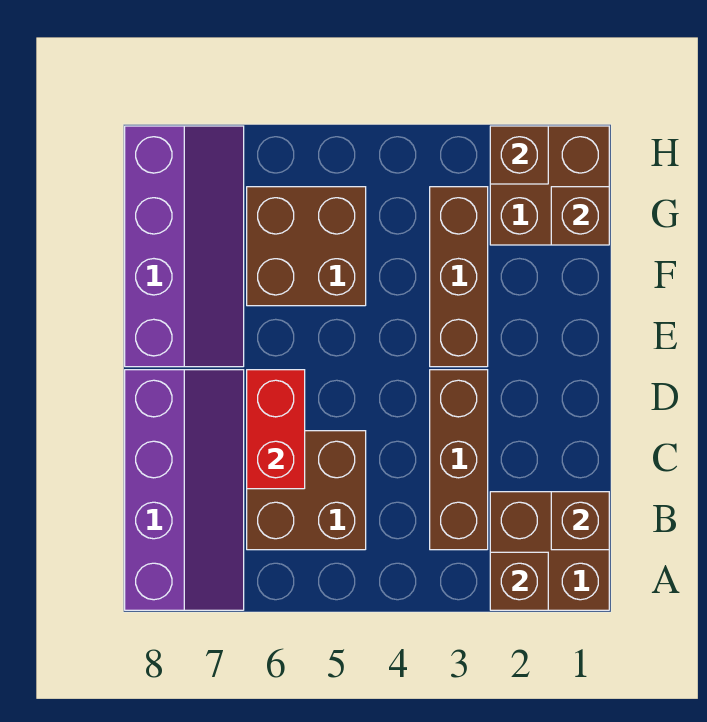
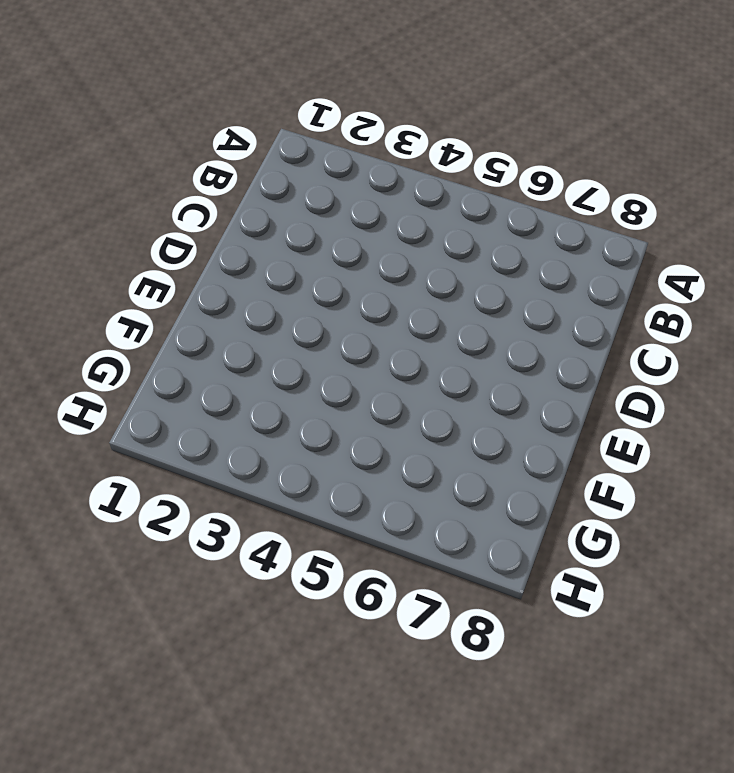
none -> brown 2x2 brick [490,492,609,610]
none -> purple 2x4 slope [125,370,244,610]
none -> brown 1x3 brick [430,370,488,550]

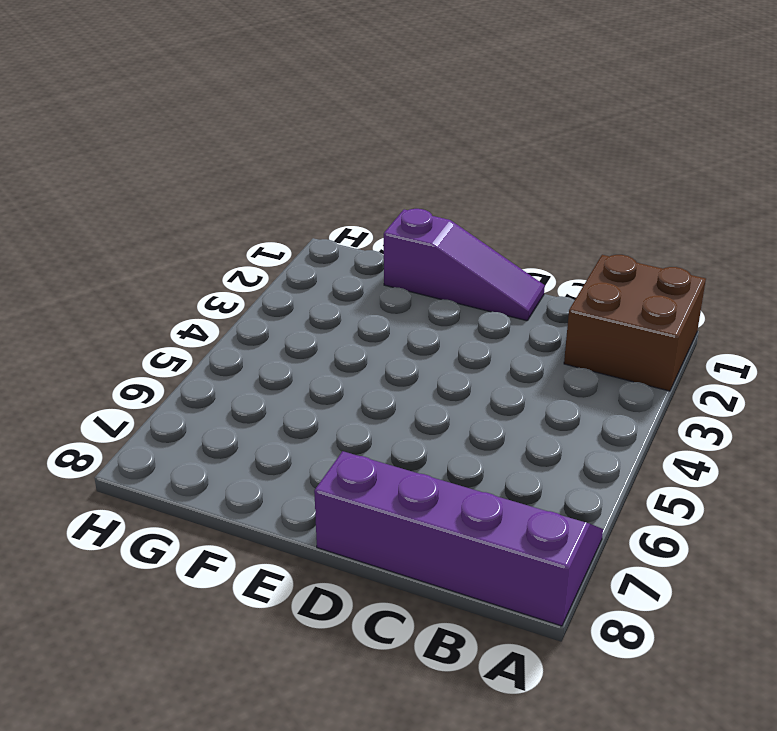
purple 1x3 slope [384,209,545,321] -> none
none -> brown 1x3 brick [430,370,488,550]
none -> brown 2x2 brick [247,431,366,550]
none -> brown 1x3 brick [430,187,488,367]

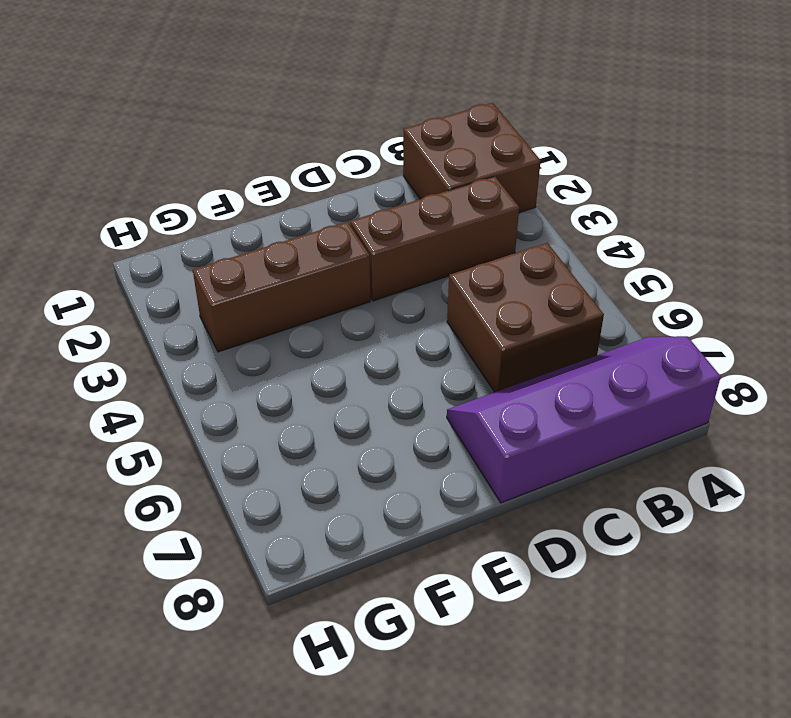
none -> purple 2x4 slope [125,126,244,367]
none -> brown 2x2 brick [247,187,366,306]
none -> brown 2x2 brick [490,126,609,245]

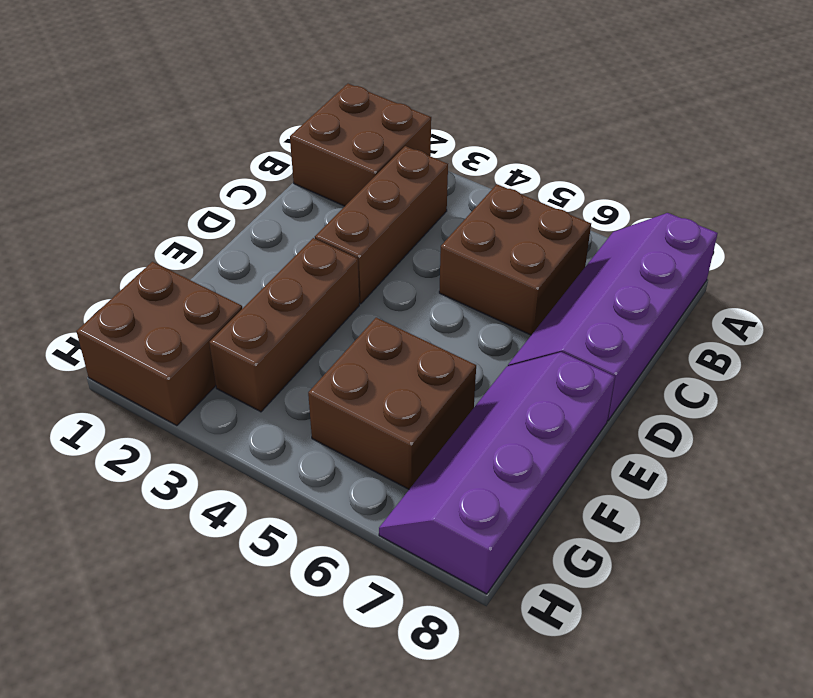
none -> brown 1x1 brick [490,552,548,610]
none -> brown 1x1 brick [551,492,609,550]
none -> red 1x2 brick [247,370,305,489]

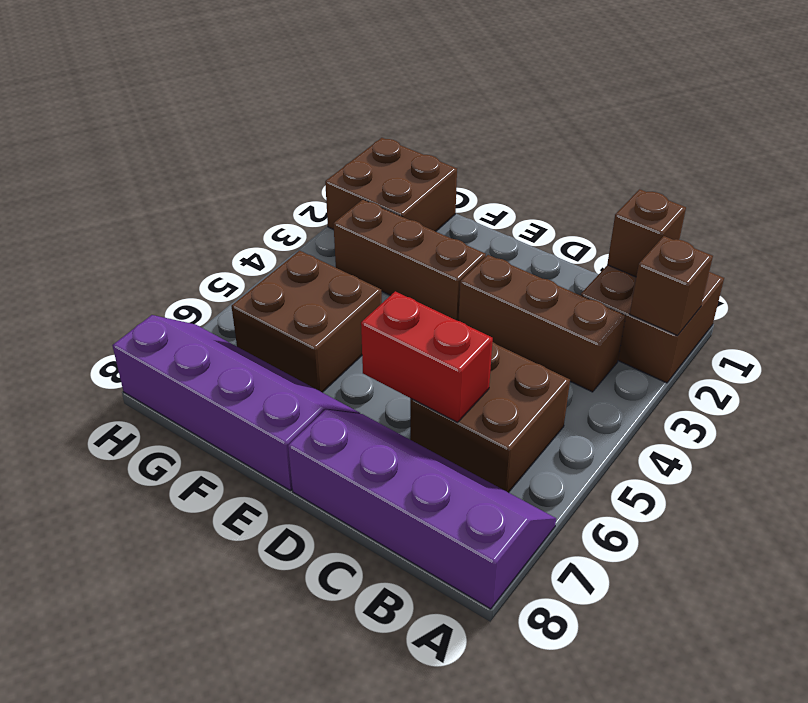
none -> brown 1x1 brick [551,187,609,245]
none -> brown 1x1 brick [490,126,548,184]

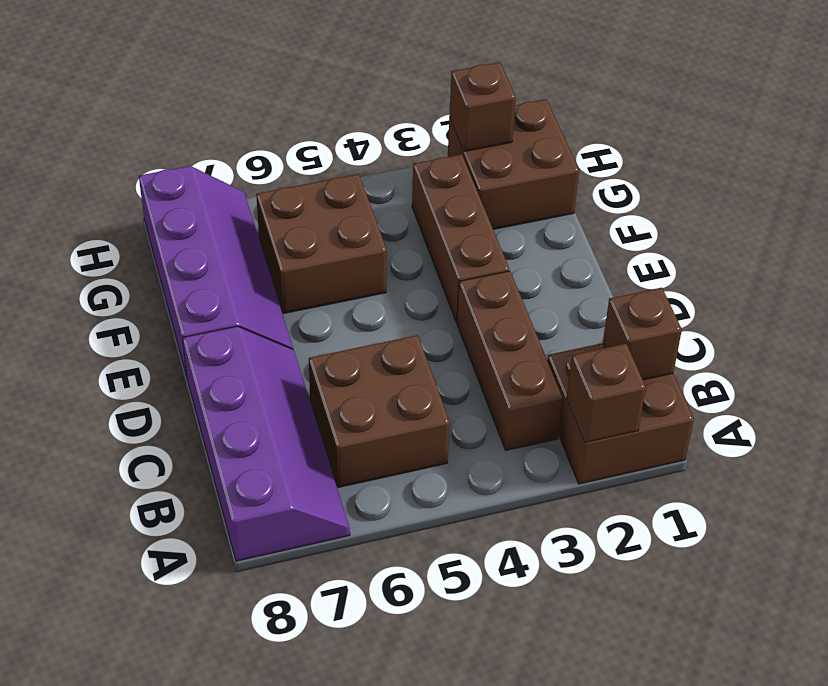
none -> red 1x2 brick [247,370,305,489]
none -> brown 1x1 brick [551,187,609,245]

